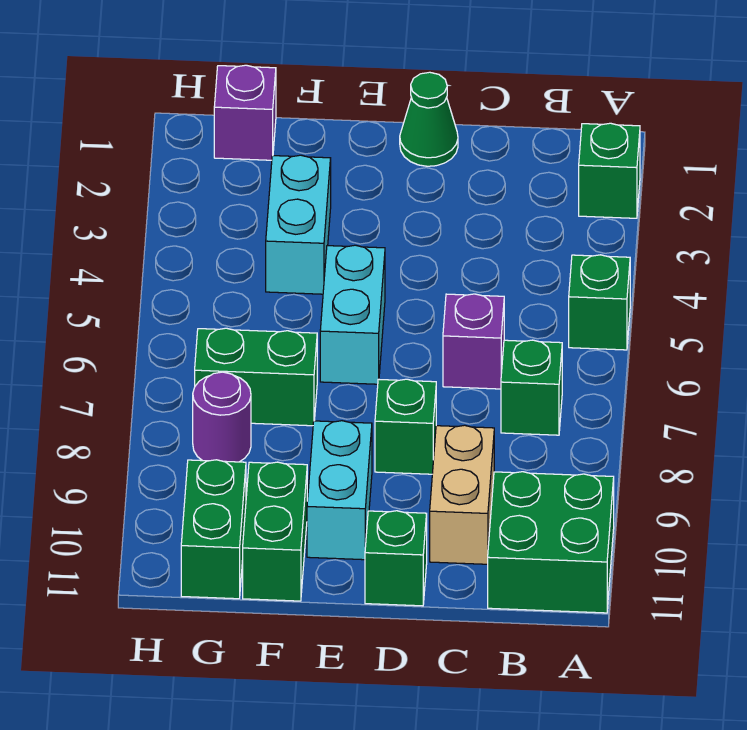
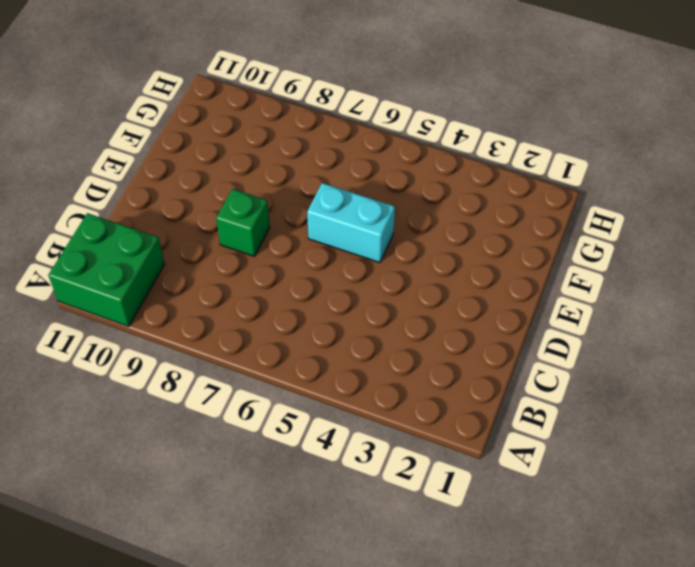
none -> green 1x1 brick [579,123,640,218]
none -> green 1x1 brick [569,255,630,350]
none -> green 1x1 brick [501,340,562,435]

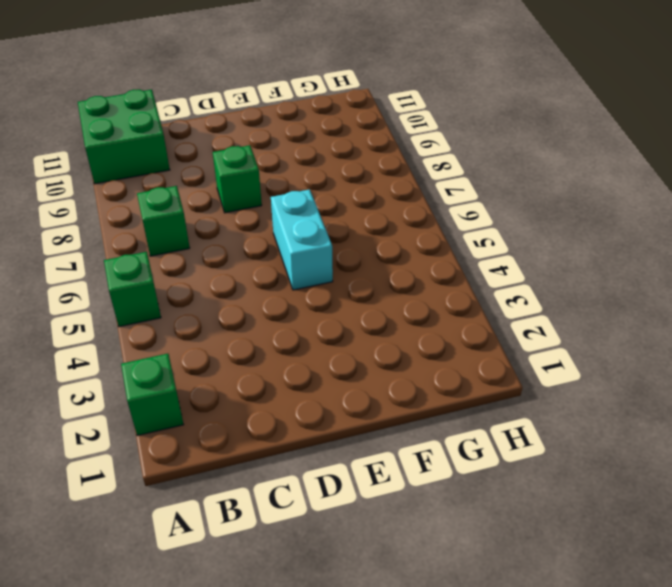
none -> purple 1x1 brick [443,294,504,389]
none -> tan 1x2 brick [430,425,494,564]
none -> green 1x1 cone [400,72,458,166]

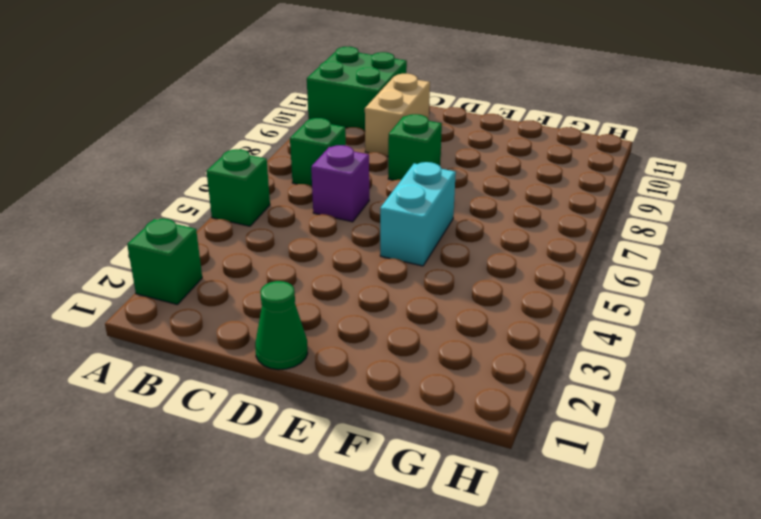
none -> green 1x1 brick [365,511,427,606]
none -> cyan 1x2 brick [307,421,372,560]
none -> cyan 1x2 brick [266,155,331,294]

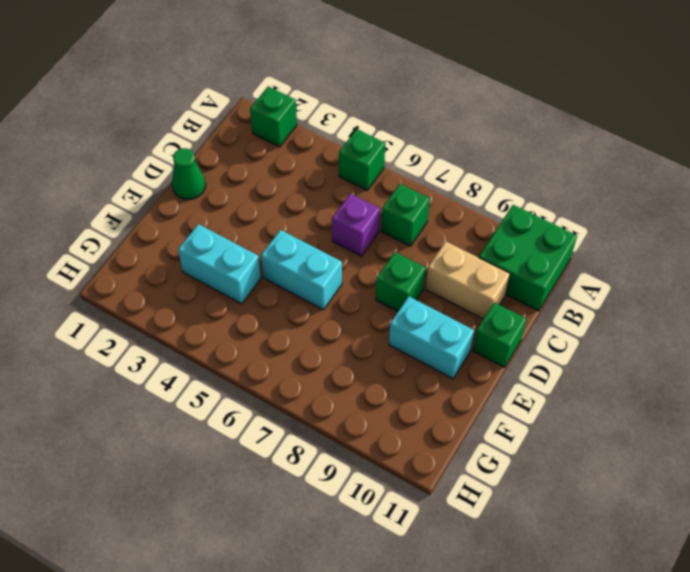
none -> green 1x2 brick [195,328,317,426]
none -> green 1x2 brick [243,462,307,601]
none -> purple 1x1 brick [214,65,276,160]

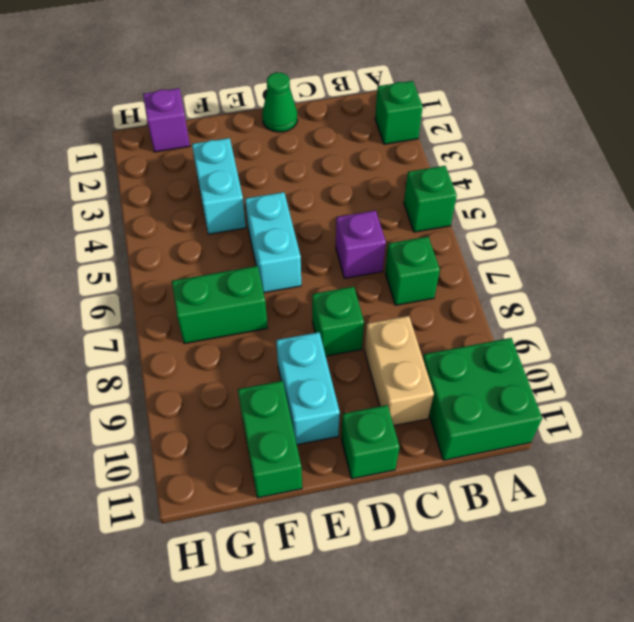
none -> purple 1x1 round brick [193,372,251,462]
none -> green 1x2 brick [181,460,246,599]

